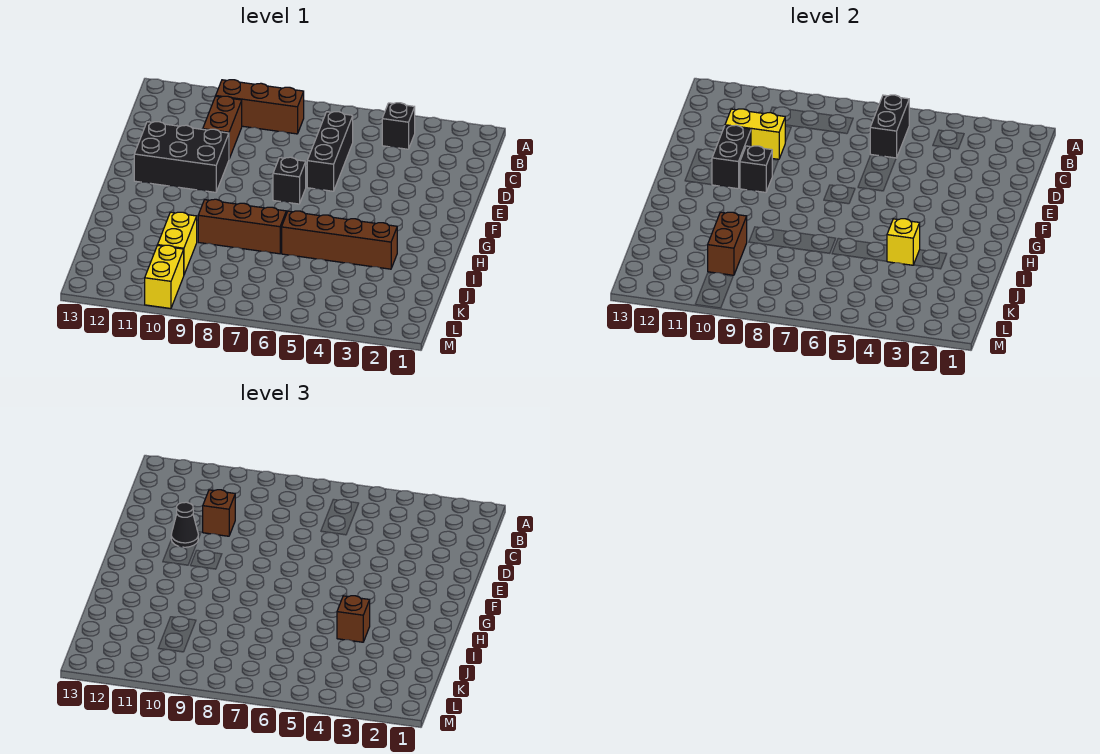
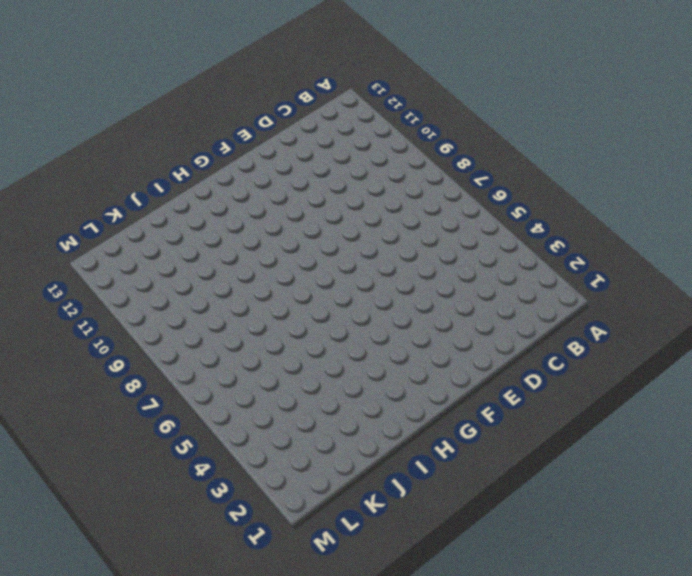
none -> black 1x1 brick [382,103,415,149]
none -> brown 1x3 brick [216,80,304,134]
none -> black 1x3 brick [307,112,353,191]

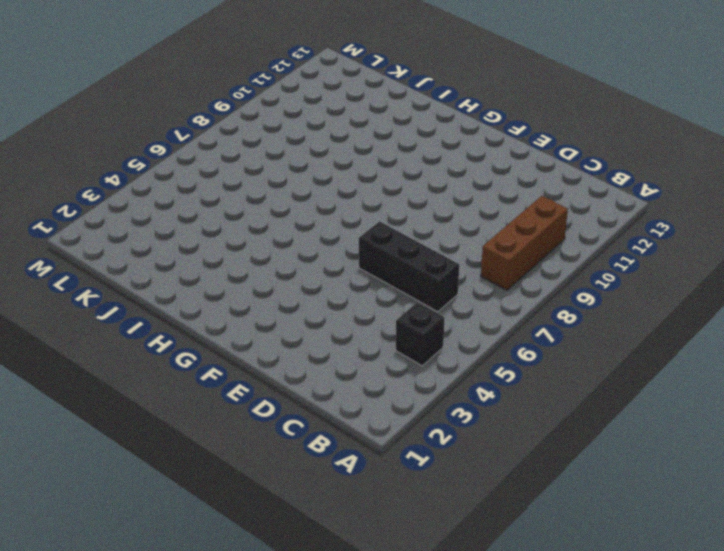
none -> brown 1x2 brick [203,96,242,158]
none -> black 2x3 brick [134,122,229,192]
none -> black 1x1 brick [273,157,306,204]

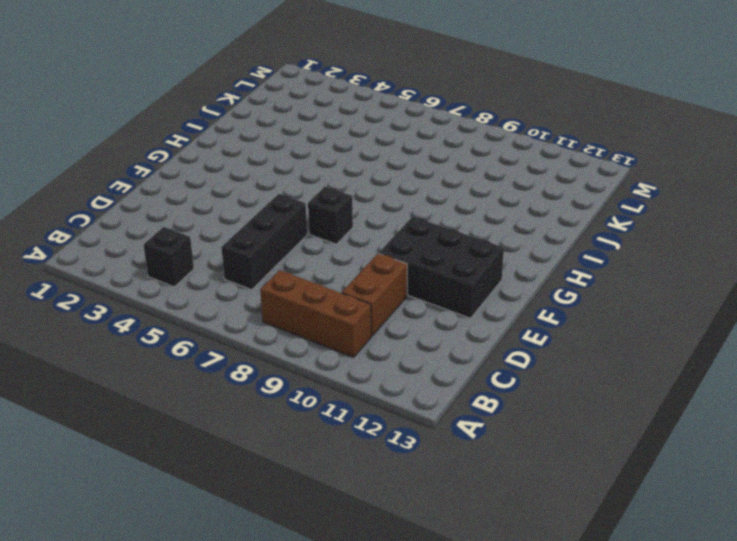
none -> brown 1x4 brick [282,211,397,269]
none -> brown 1x3 brick [198,199,286,254]
none -> yellow 1x2 brick [158,212,197,274]

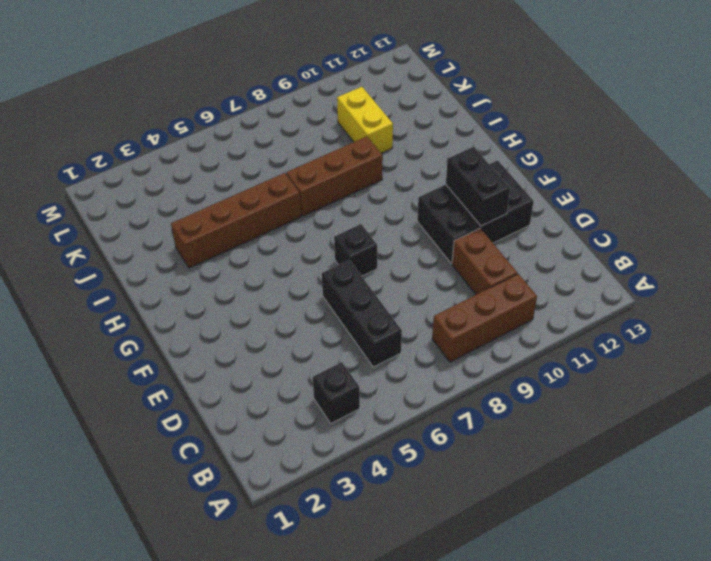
none -> yellow 1x2 brick [145,245,184,308]
none -> black 1x2 brick [870,95,909,158]
none -> yellow 1x2 brick [725,109,785,159]

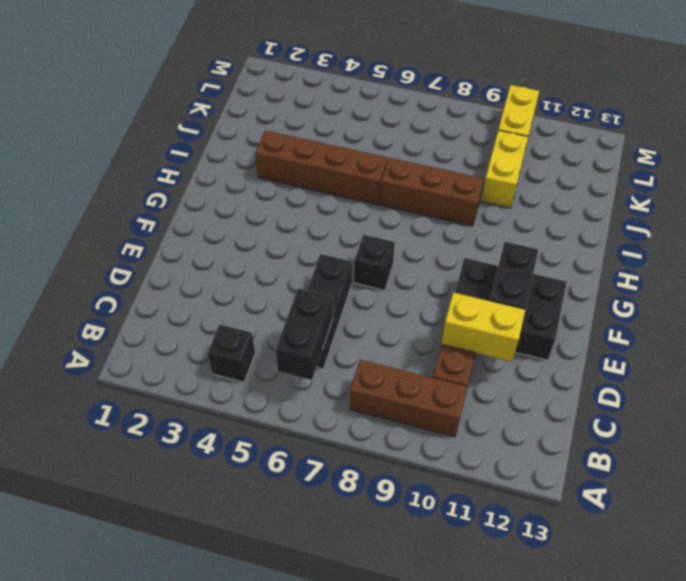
none -> black 1x1 brick [740,146,772,192]
none -> yellow 1x1 brick [887,219,920,265]
none -> brown 1x2 brick [708,212,747,275]

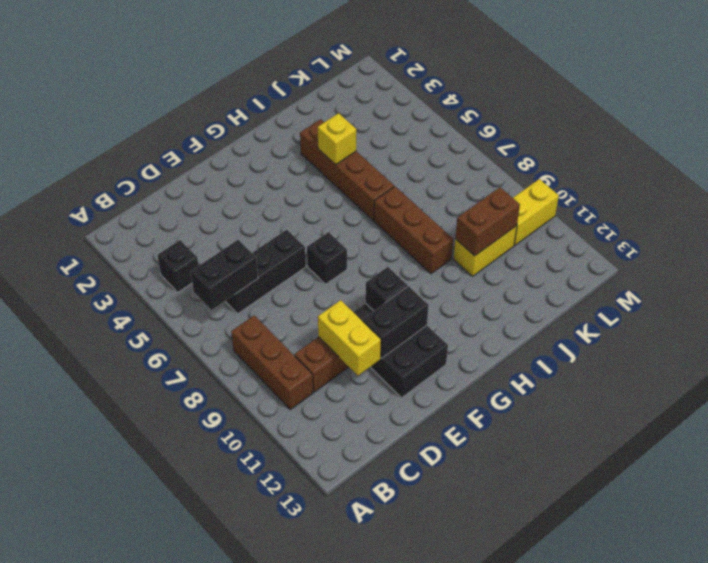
none -> brown 1x1 brick [203,490,235,536]
none -> black 1x1 cone [171,502,198,547]
none -> brown 1x1 brick [337,596,370,642]

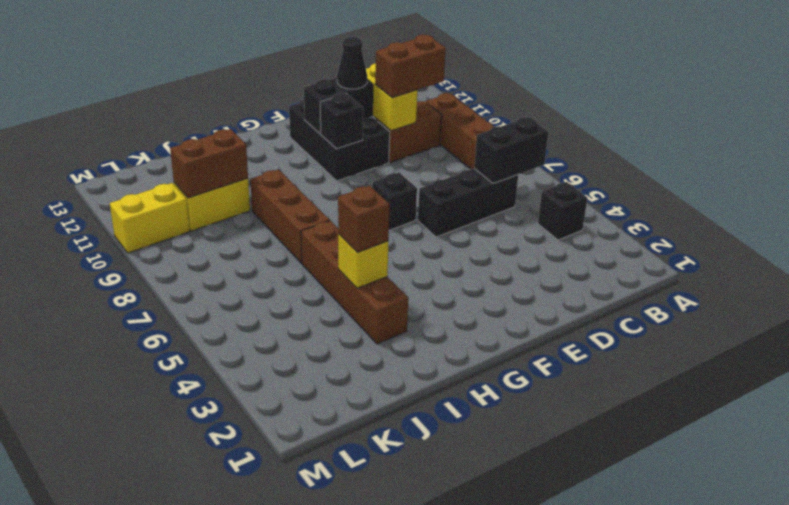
brown 1x2 brick [375,35,446,98] -> brown 1x1 brick [203,490,235,536]

